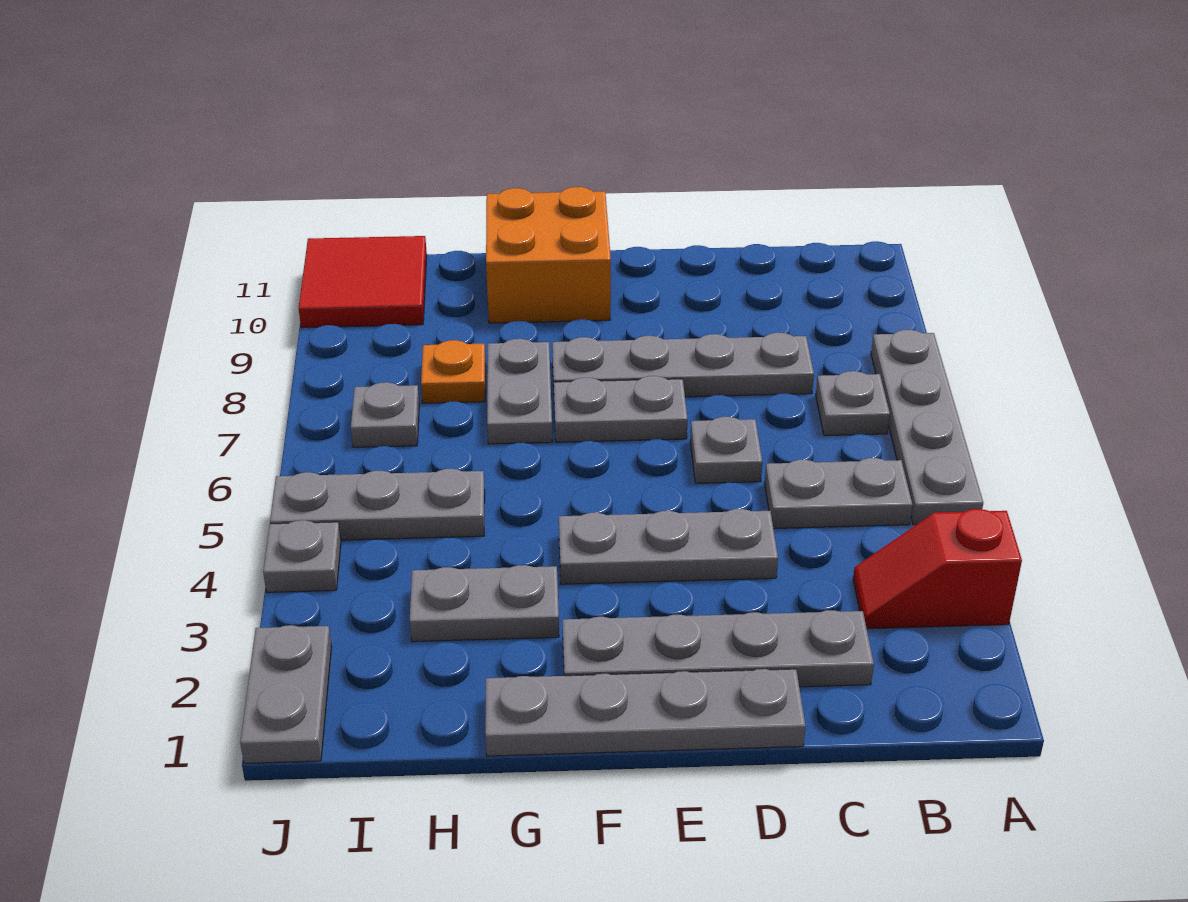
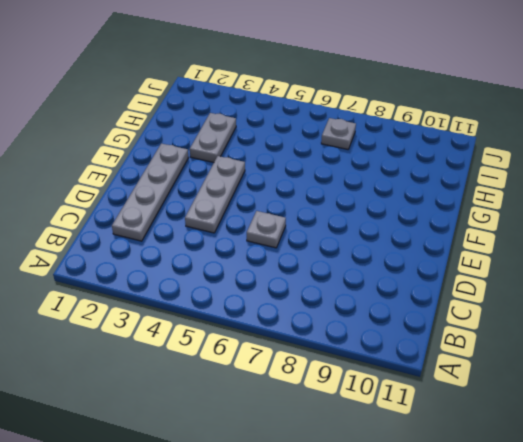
none -> red 1x2 slope [853,509,1022,629]
none -> grey 1x4 plate [871,330,983,525]
none -> grey 1x2 plate [765,458,912,529]

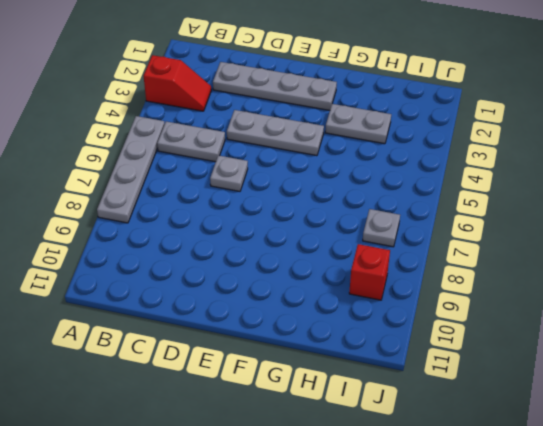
red 1x1 brick [349,244,390,300] -> none
none -> grey 1x1 plate [816,371,890,436]
none -> grey 1x4 plate [552,333,814,397]
none -> grey 1x4 plate [485,669,806,756]

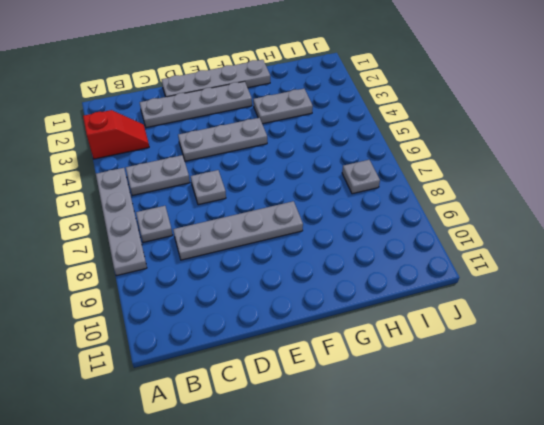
none -> grey 1x2 plate [554,376,688,442]
none -> orange 2x2 brick [486,187,611,323]
none -> grey 1x2 plate [487,339,552,444]

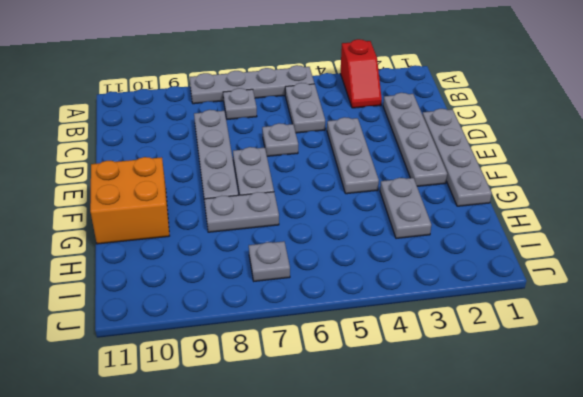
none -> grey 1x3 plate [270,469,485,540]
none -> orange 1x1 plate [421,340,485,403]
none -> red 2x2 tile [299,236,427,328]

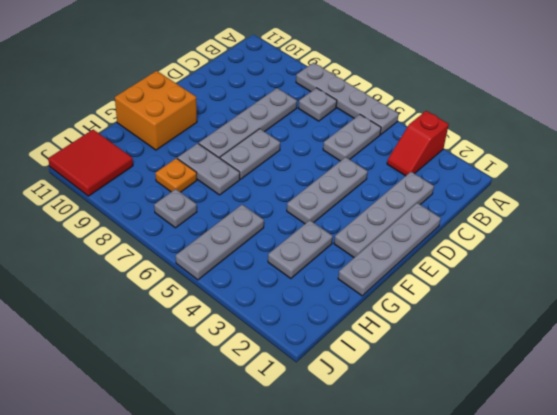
none -> grey 1x1 plate [690,417,762,483]
none -> grey 1x2 plate [240,625,332,763]
none -> grey 1x1 plate [263,520,341,592]

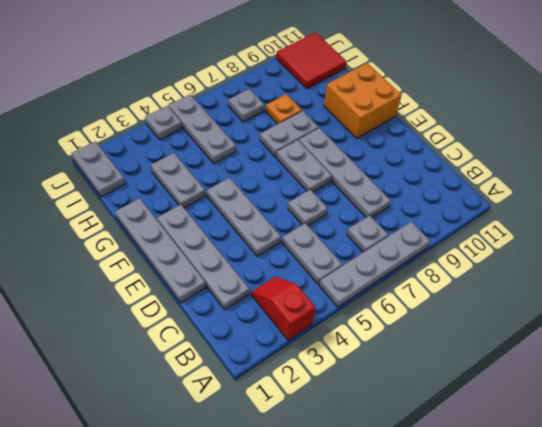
grey 1x2 plate [72,141,125,197] -> grey 1x2 plate turned to [240,625,332,763]

